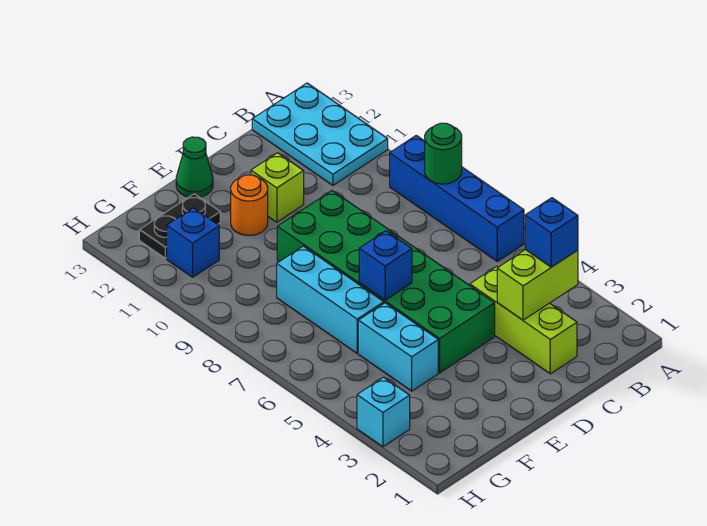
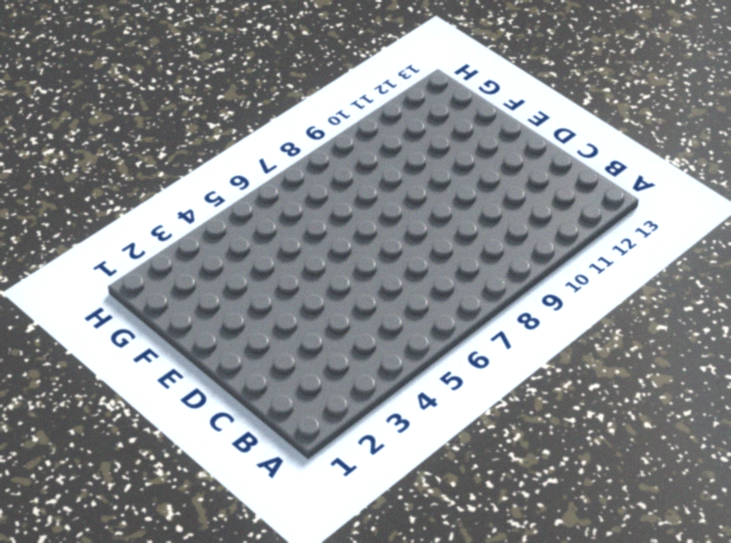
none -> blue 1x4 brick [390,135,524,261]
none -> cyan 2x3 plate [252,83,388,185]
none -> lime 1x3 brick [470,267,577,374]

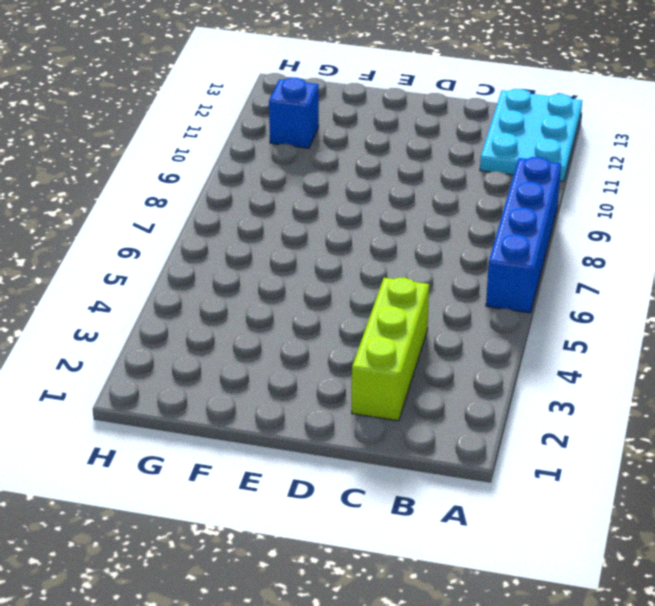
none -> green 2x6 brick [277,191,495,373]
none -> lime 1x1 brick [251,153,304,222]
none -> orange 1x1 round brick [231,175,268,235]

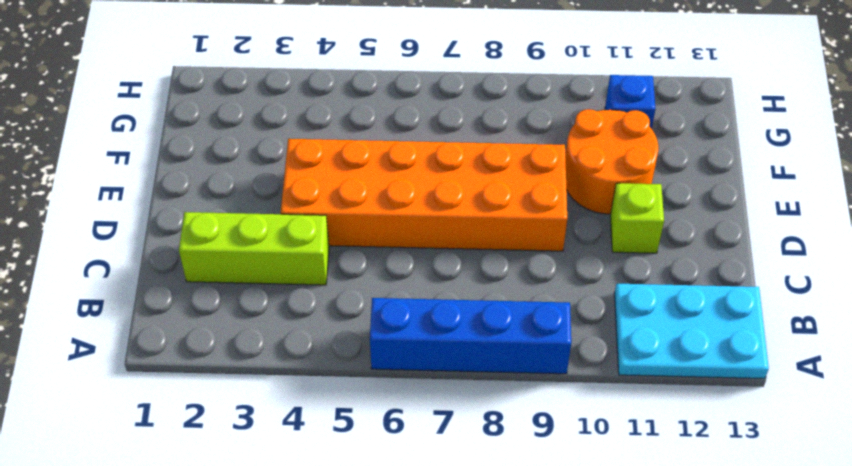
orange 2x6 brick [281,139,567,251] -> green 2x6 brick [277,191,495,373]
orange 2x2 round brick [565,109,658,214] -> orange 1x1 round brick [231,175,268,235]
none -> green 1x1 cone [176,137,213,197]
none -> cyan 1x2 brick [358,303,438,391]
none -> cyan 1x3 brick [277,246,384,353]

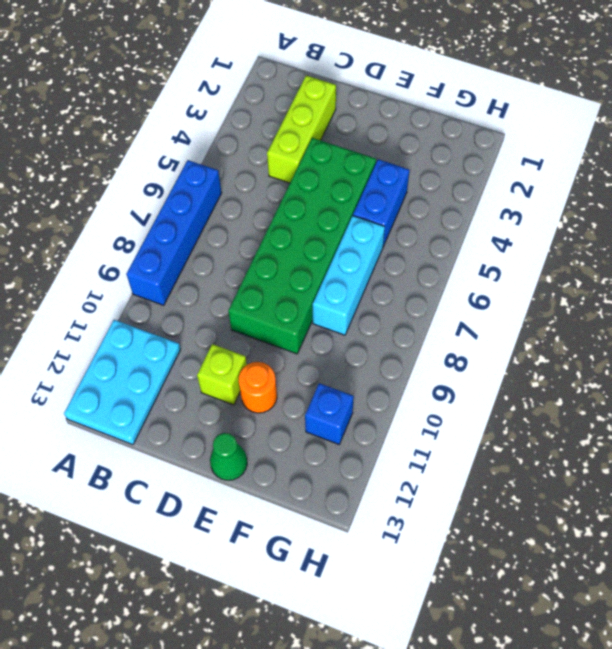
blue 1x2 brick [353,159,409,246] -> cyan 1x2 brick [358,303,438,391]
none -> black 1x2 plate [139,194,220,258]
none -> cyan 1x1 brick [357,377,410,447]
none -> green 1x1 round brick [425,123,462,184]

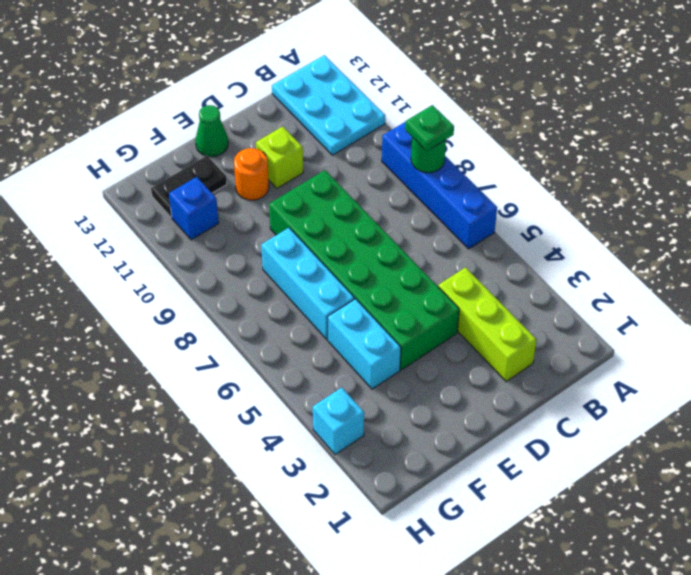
green 1x1 plate [405,105,454,151] -> none
none -> lime 1x2 brick [497,250,578,320]
none -> blue 1x1 brick [359,231,412,300]
none -> blue 1x1 brick [525,198,578,267]

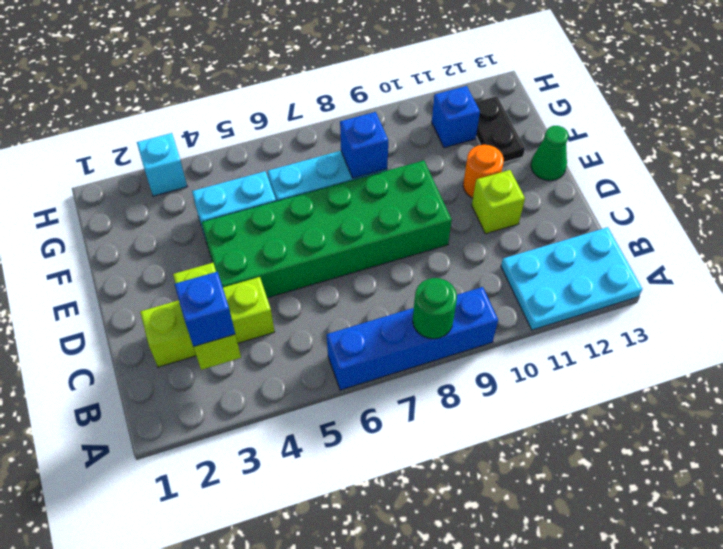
blue 1x1 brick [340,112,388,178] -> blue 1x1 brick moved to [359,231,412,300]

